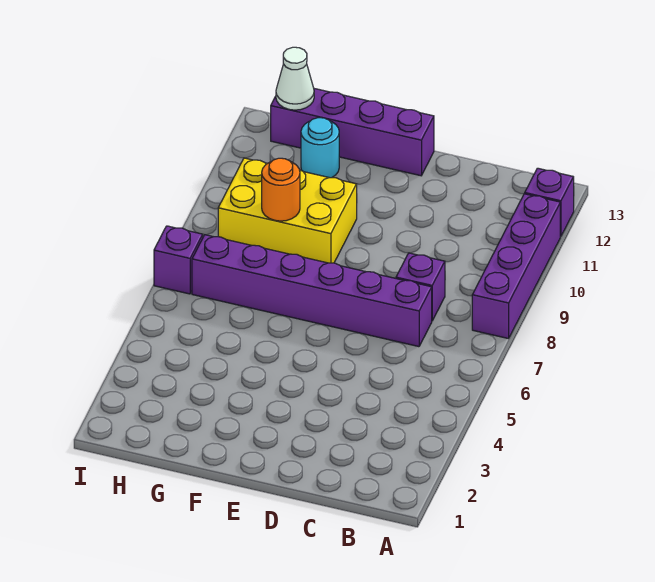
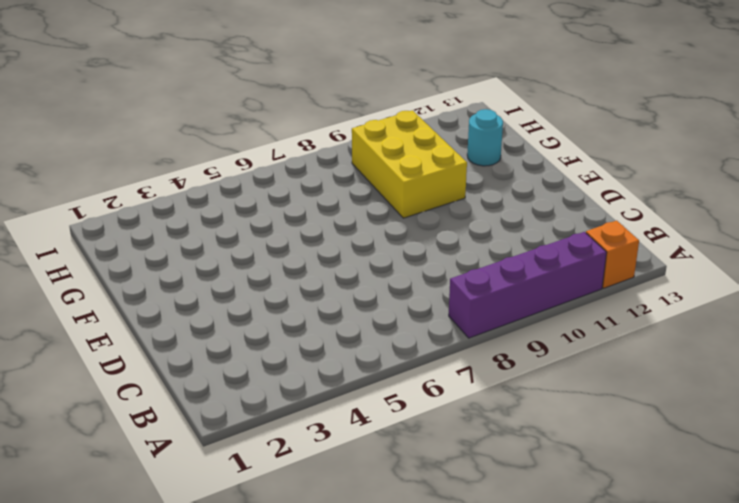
orange 1x1 brick [586,221,639,288] -> purple 1x1 brick [525,168,574,236]
none -> purple 1x6 brick [192,235,432,347]
none -> purple 1x1 brick [396,253,445,321]

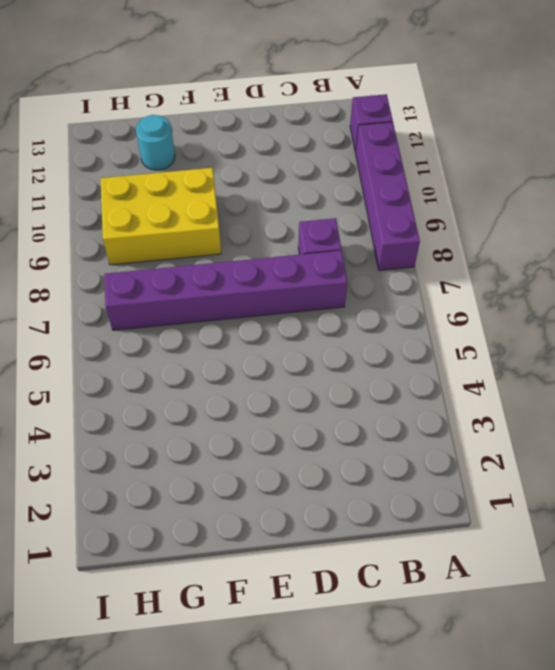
none -> purple 1x4 brick [271,89,434,176]
none -> purple 1x1 brick [154,226,203,294]

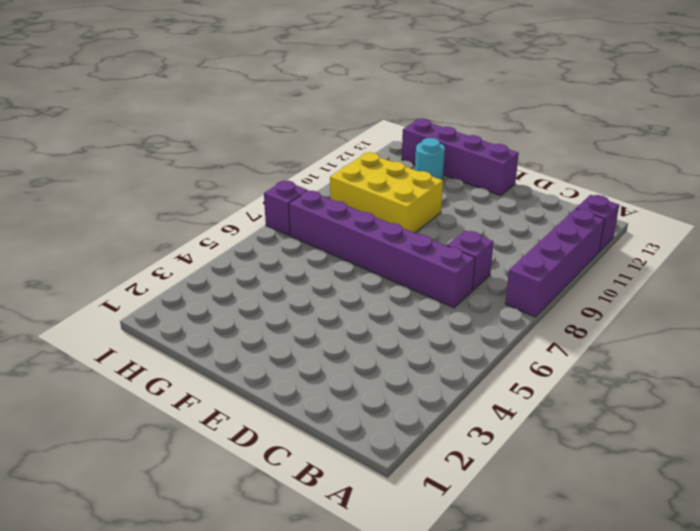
none -> orange 1x1 round brick [262,158,300,221]
none -> white 1x1 cone [276,47,314,110]

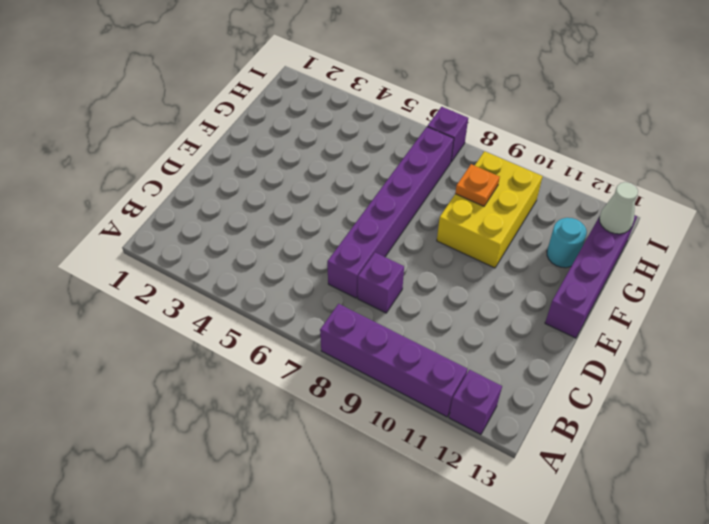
orange 1x1 plate [455,164,500,206] -> orange 1x1 round brick [262,158,300,221]

